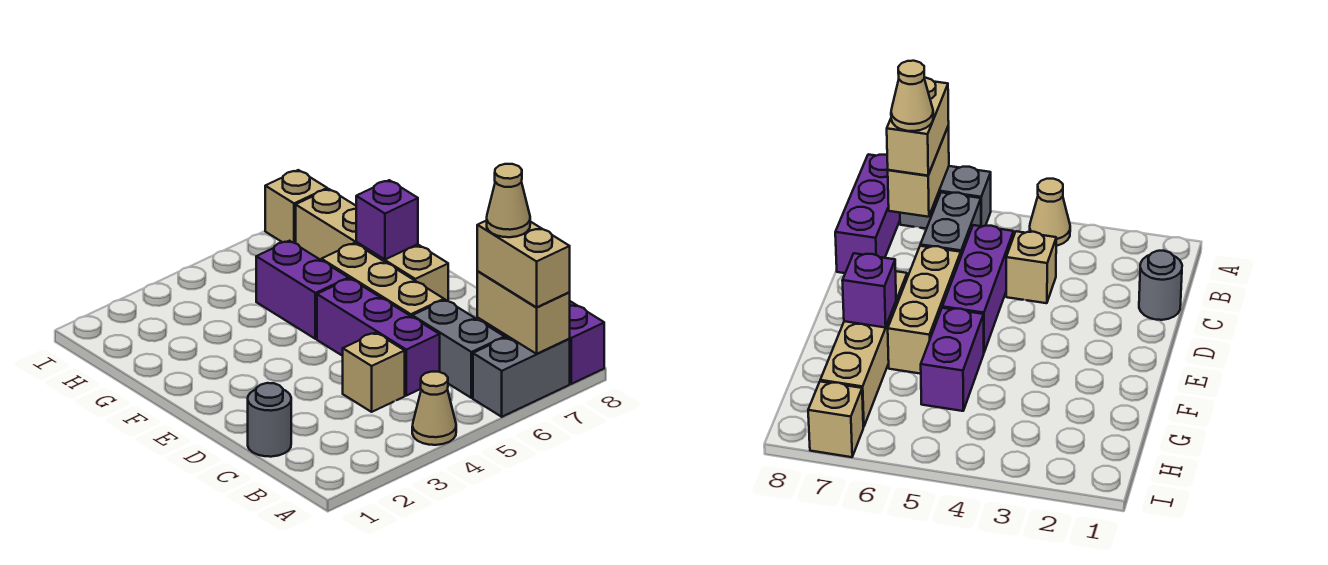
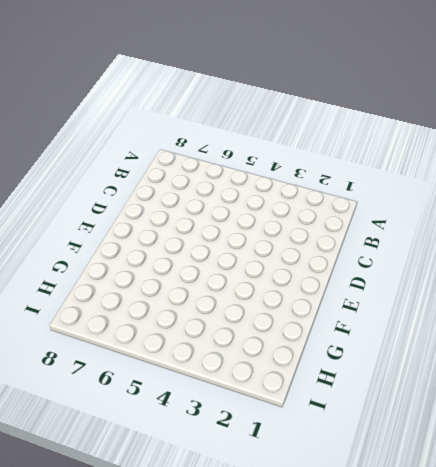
none -> tan 1x1 cone [412,372,456,445]
none -> grey 1x2 brick [473,337,570,417]
none -> purple 1x3 brick [482,301,604,384]

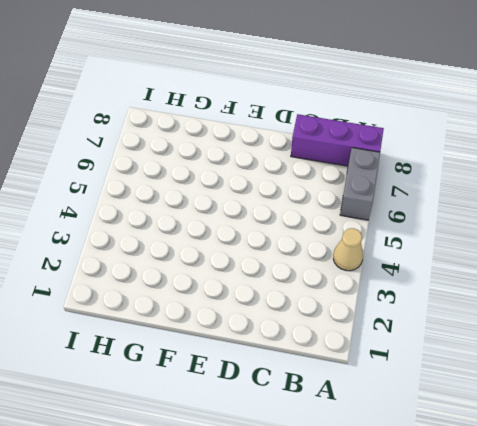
none -> grey 1x2 brick [412,300,505,398]
none -> grey 1x1 round brick [248,383,291,457]
none -> tan 1x1 brick [343,333,405,412]

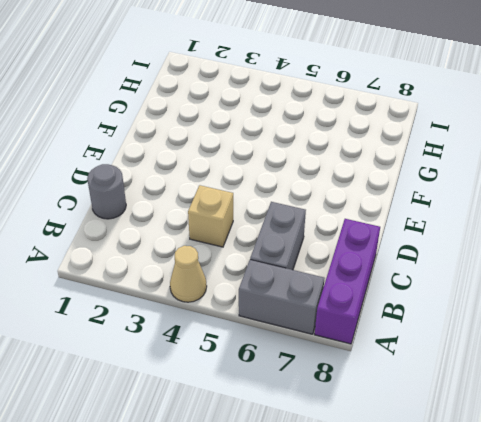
none -> purple 1x3 brick [317,279,440,396]
none -> tan 1x3 brick [321,243,444,317]
none -> tan 1x4 brick [296,189,448,301]

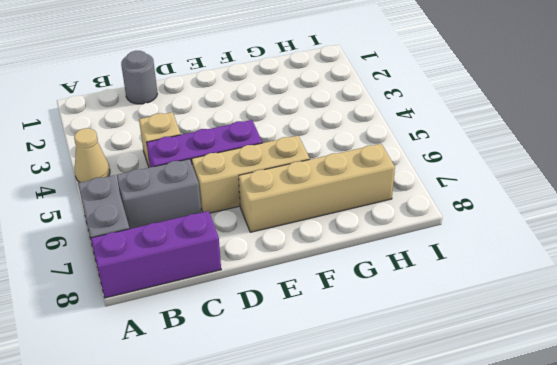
none -> purple 1x2 brick [256,241,349,339]
none -> tan 1x1 brick [265,170,327,243]
none -> tan 1x2 brick [477,271,570,354]

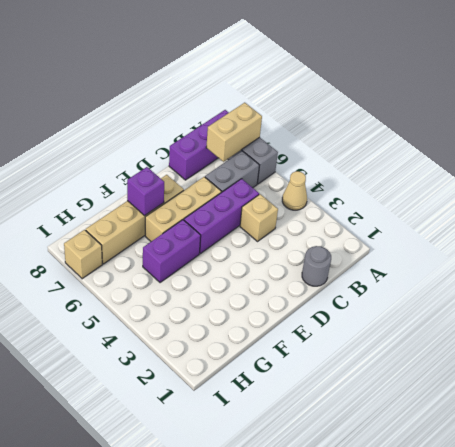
none -> tan 1x2 brick [477,220,570,307]
none -> tan 1x1 cone [487,164,530,237]

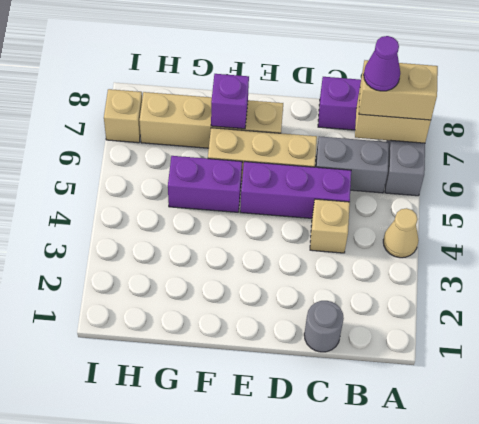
purple 1x1 cone [364,36,400,91] -> tan 1x1 cone [487,164,530,237]

